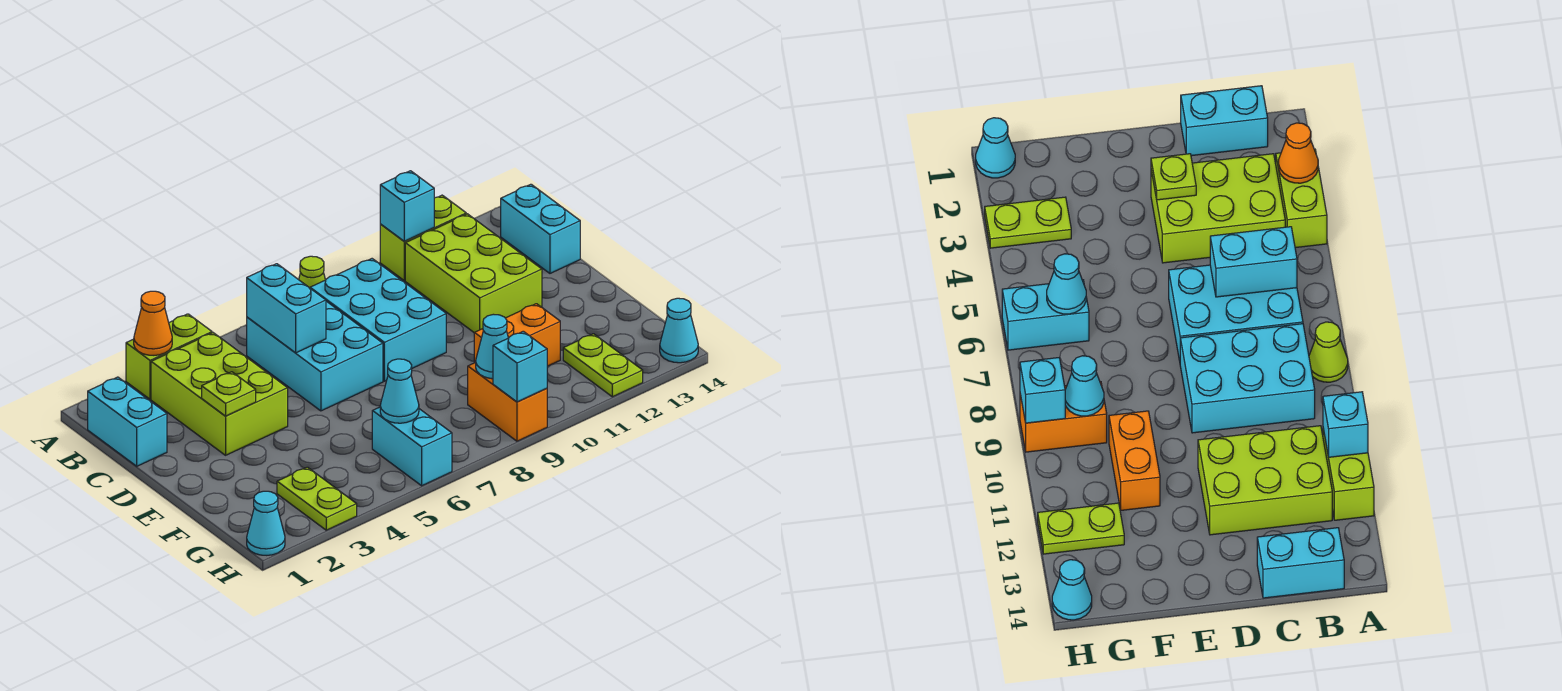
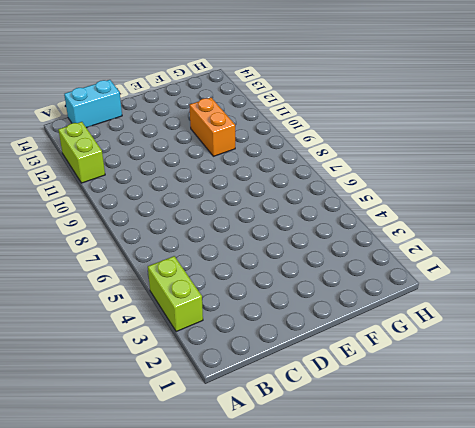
none -> lime 1x1 cone [299,256,325,288]
none -> cyan 1x2 brick [88,377,167,466]
none -> lime 2x3 brick [151,333,288,455]

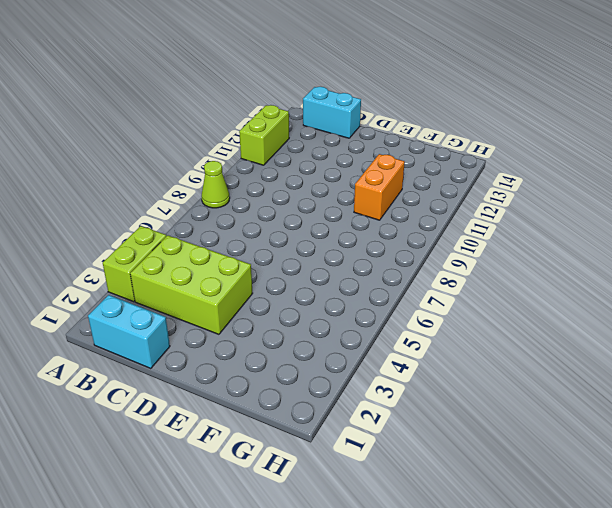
none -> cyan 2x3 brick [247,301,383,411]
none -> cyan 2x3 brick [310,259,446,381]
none -> lime 2x3 brick [405,214,542,333]

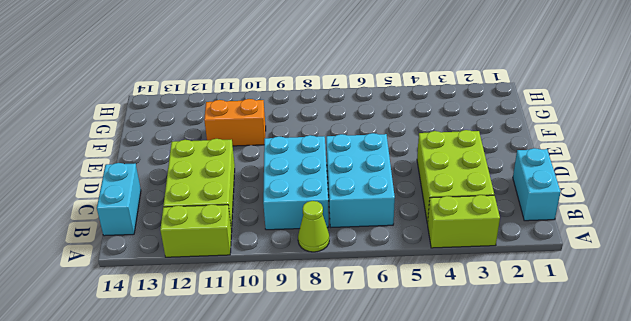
none -> lime 1x2 plate [277,467,357,530]
none -> cyan 1x2 brick [372,407,452,486]
none -> orange 1x2 brick [468,362,547,441]

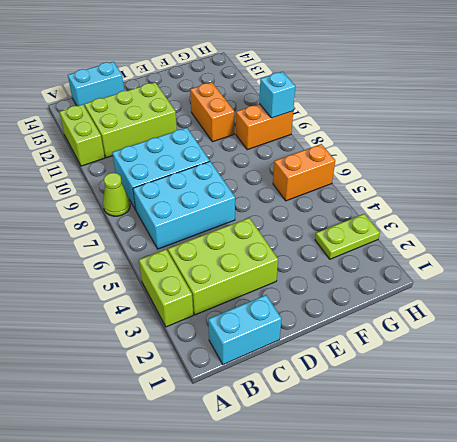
orange 1x2 brick [273,144,335,201] -> cyan 1x2 brick [372,407,452,486]
none -> lime 1x2 plate [563,334,643,397]
none -> cyan 1x1 cone [247,491,285,555]
none -> cyan 1x1 cone [660,298,698,363]

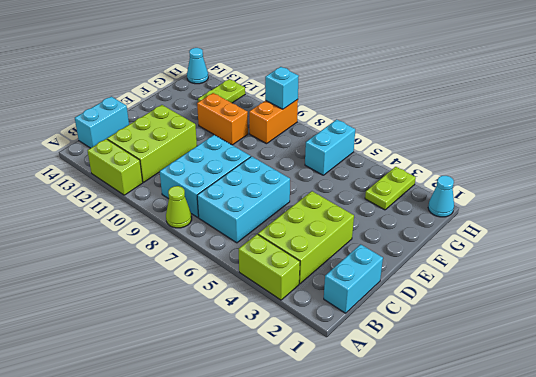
none -> orange 1x1 cone [134,291,172,355]
none -> cyan 1x1 brick [380,171,434,241]
none -> cyan 1x2 brick [247,264,326,353]

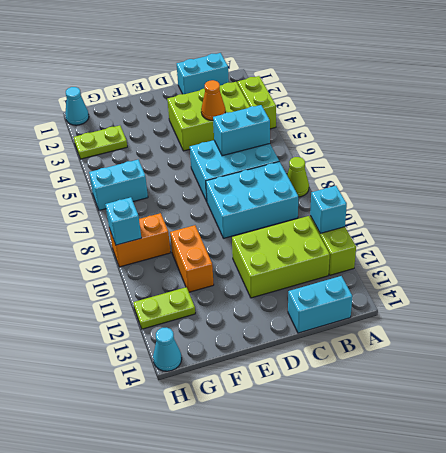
orange 1x1 cone [201,80,225,120] -> orange 1x1 cone moved to [134,291,172,355]
none -> lime 1x1 plate [202,372,256,416]
none -> cyan 1x1 cone [380,359,419,423]
none -> cyan 1x1 cone [476,314,508,379]

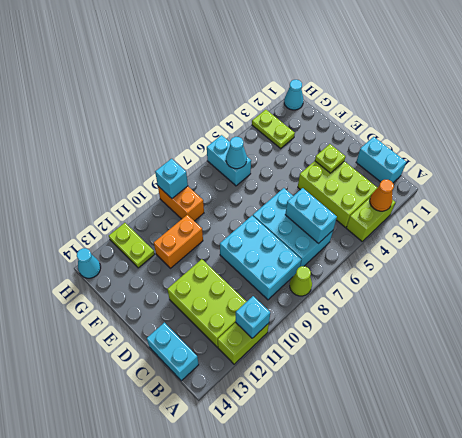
none -> cyan 1x1 cone [476,314,508,379]

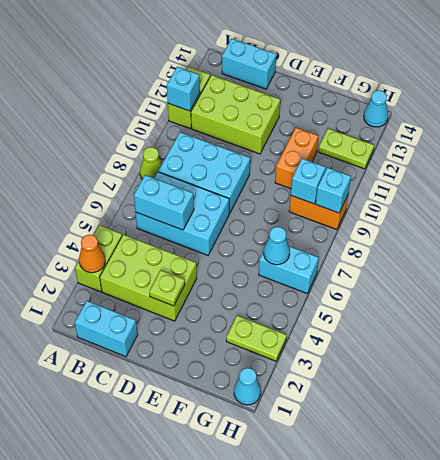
cyan 1x1 brick [291,158,326,204] -> cyan 1x1 cone [476,314,508,379]

